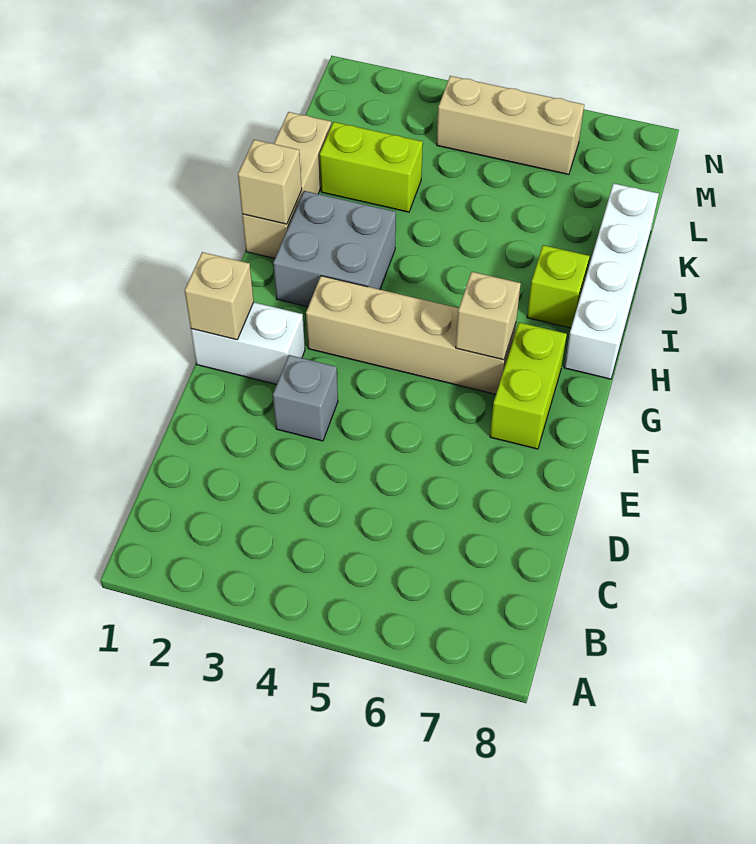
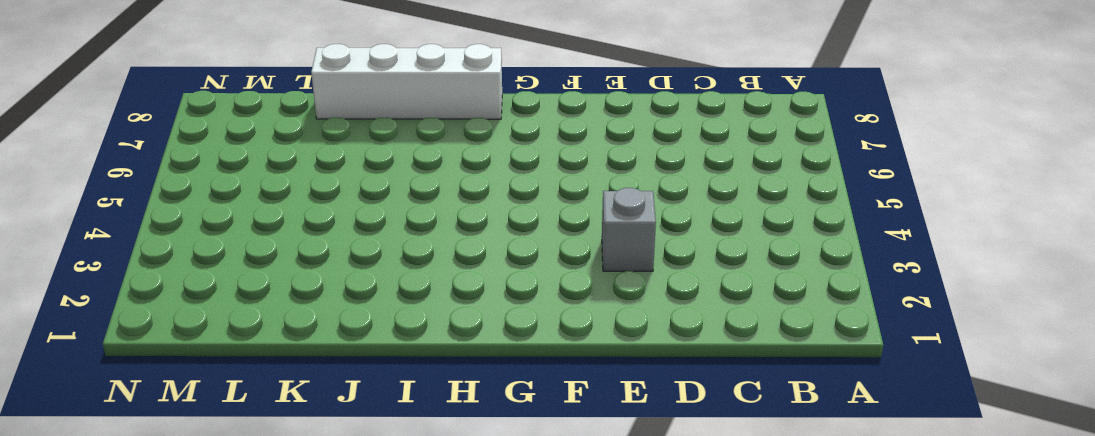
none -> white 1x2 brick [191,302,305,384]
none -> lime 1x2 brick [490,322,567,449]
none -> tan 1x4 brick [306,276,516,394]

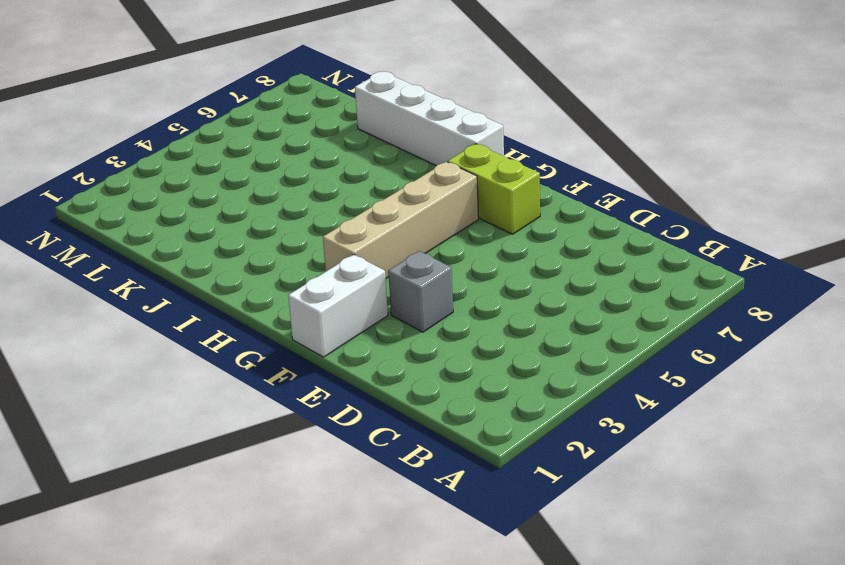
none -> grey 2x2 brick [273,191,396,307]
none -> tan 1x3 brick [242,112,331,258]
none -> lime 1x1 brick [527,245,589,328]

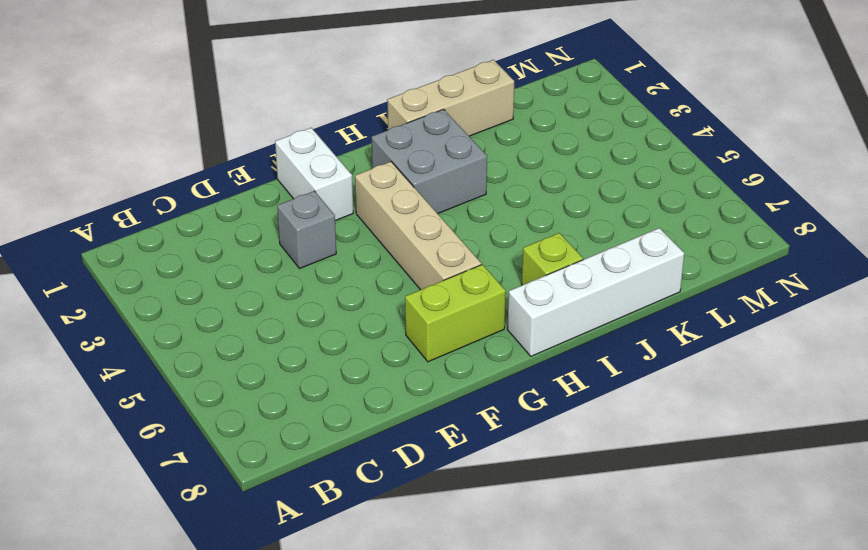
none -> lime 1x2 brick [320,122,423,212]
none -> tan 1x3 brick [437,76,584,175]
none -> tan 1x1 brick [185,252,254,340]

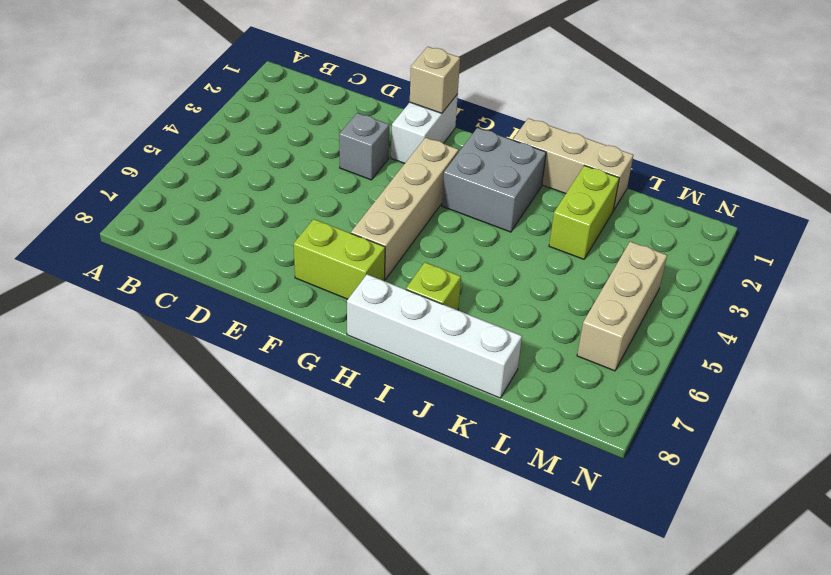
none -> tan 1x1 brick [456,272,521,360]
none -> tan 1x1 brick [238,140,302,224]

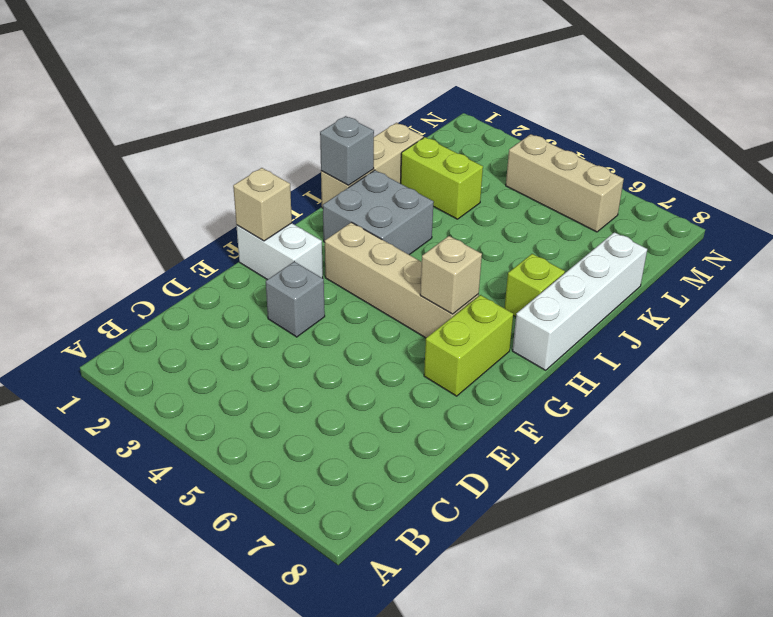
grey 1x1 brick [320,116,374,185] -> tan 1x1 brick [238,140,302,224]

